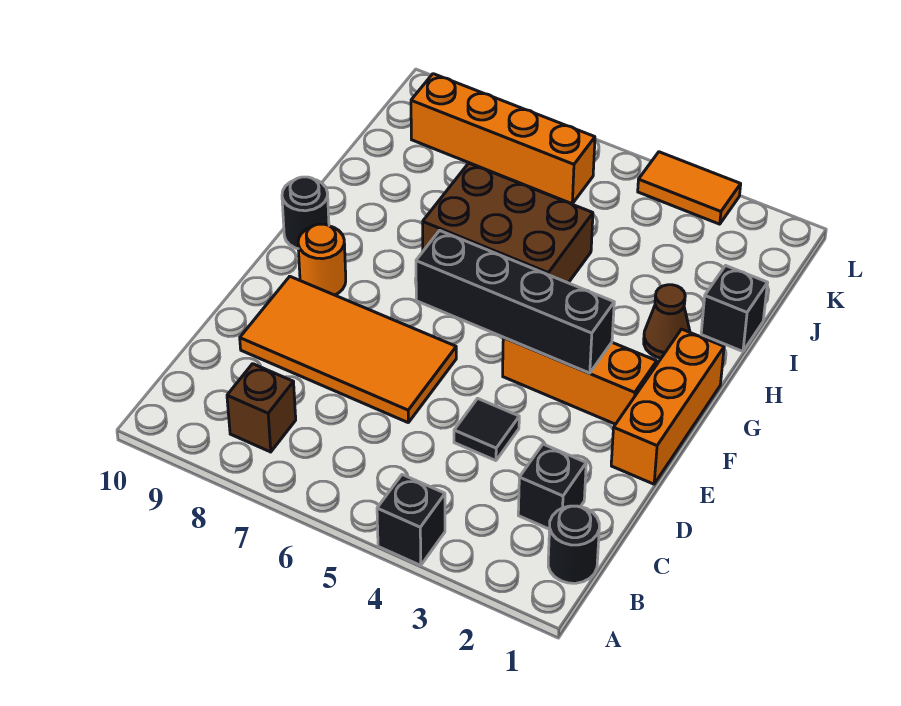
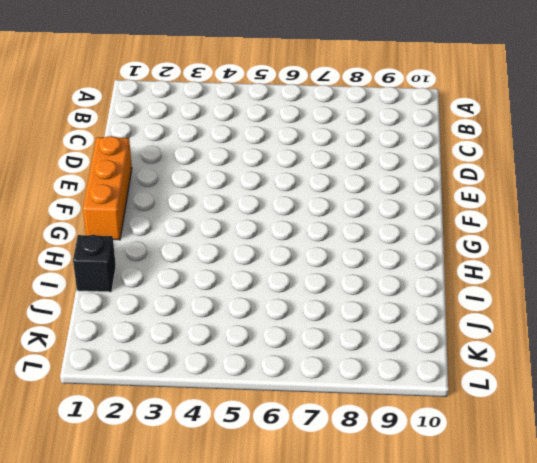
none -> black 1x1 brick [377,475,445,565]
none -> black 1x1 round brick [548,506,599,583]
none -> brown 1x1 brick [227,364,296,452]

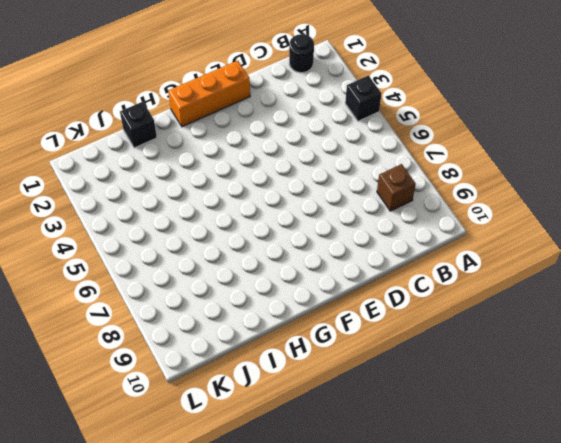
none -> black 1x1 brick [518,444,586,529]
none -> black 1x1 tile [454,398,519,461]
none -> orange 2x4 tile [240,277,456,422]

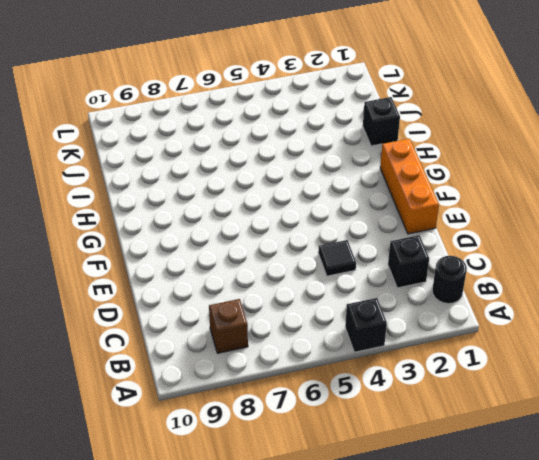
none -> orange 2x4 tile [240,277,456,422]
none -> orange 1x3 brick [503,338,657,424]
none -> orange 1x1 round brick [298,224,346,295]

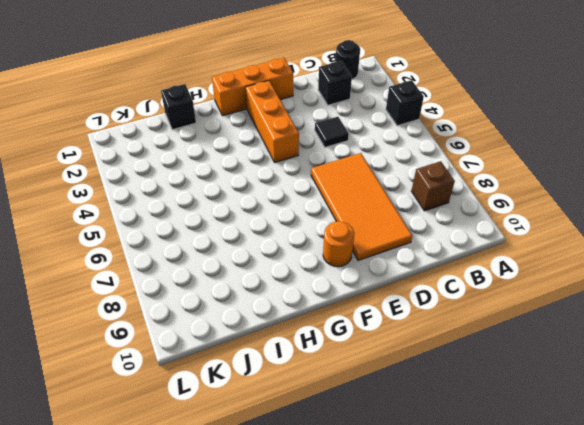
none -> black 1x1 round brick [282,177,329,249]
none -> brown 1x1 cone [644,285,690,358]
none -> brown 2x3 brick [423,163,593,283]

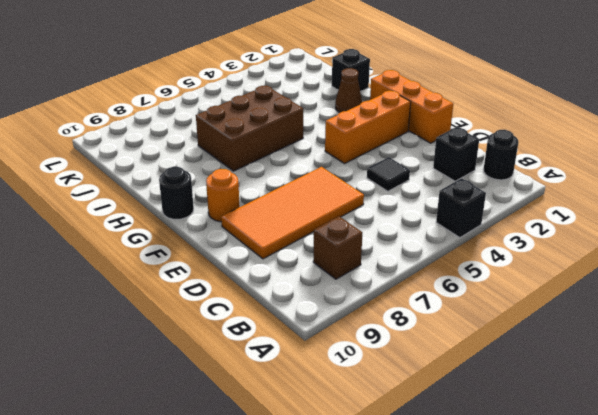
none -> orange 1x4 brick [411,74,595,204]
none -> orange 1x2 tile [638,152,741,224]
none -> black 1x4 brick [416,231,614,373]

